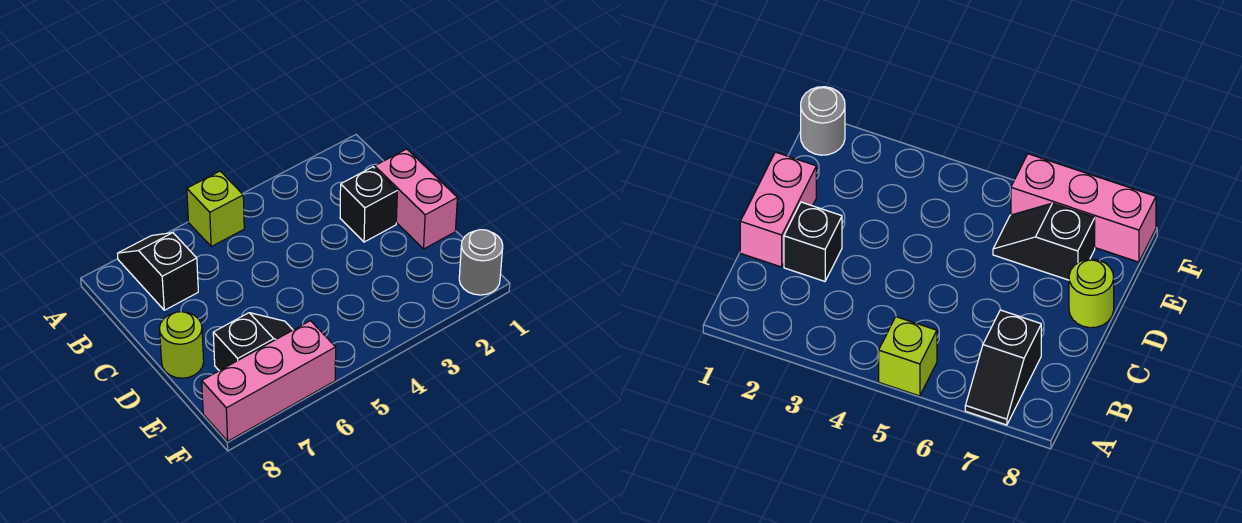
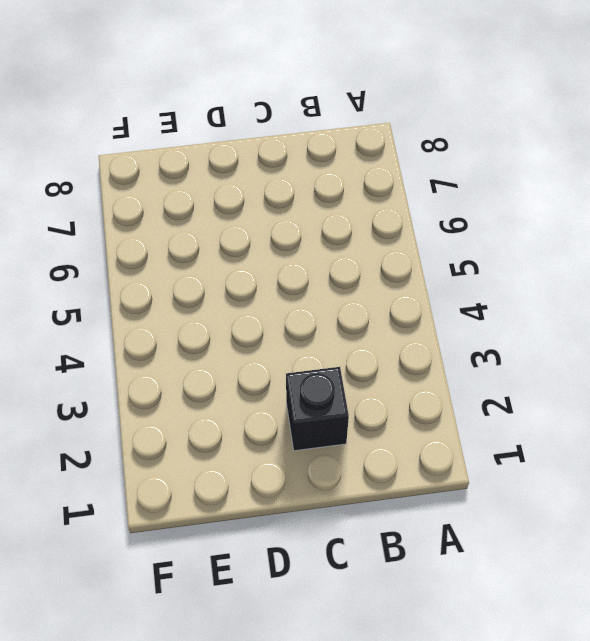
none -> lime 1x1 brick [187,171,244,246]
none -> black 1x2 slope [118,233,198,310]

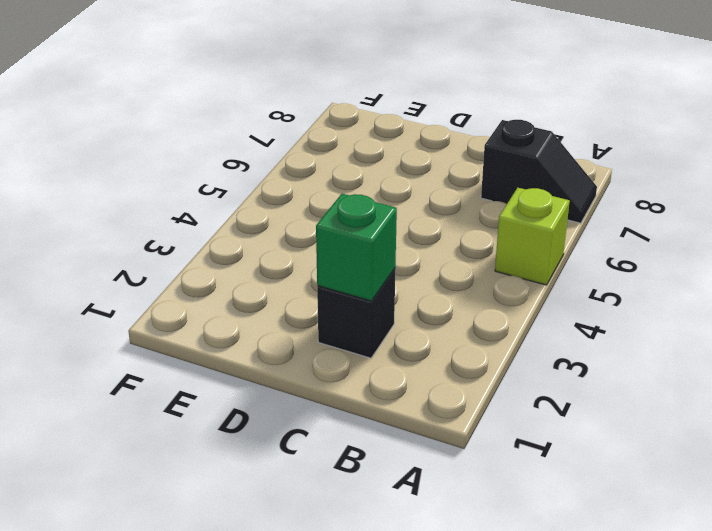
green 1x1 brick [316,194,397,301] -> none
none -> pink 1x2 brick [375,149,457,249]
none -> lime 1x1 round brick [159,312,204,378]

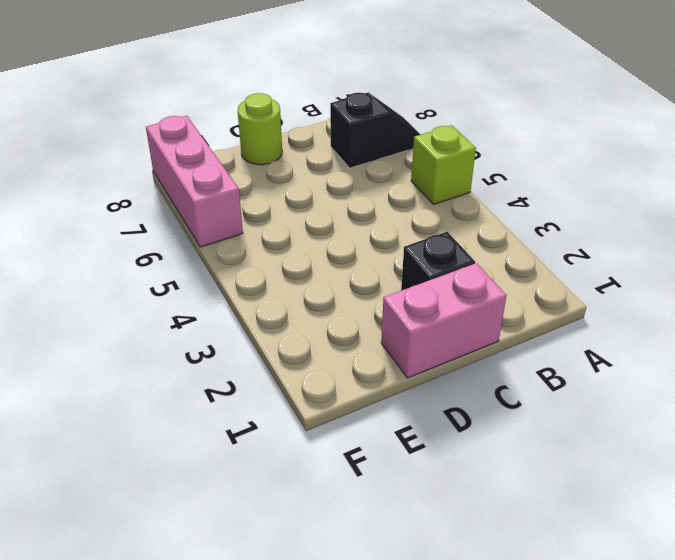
none -> black 1x2 slope [213,313,293,371]
none -> grey 1x1 round brick [459,230,503,295]

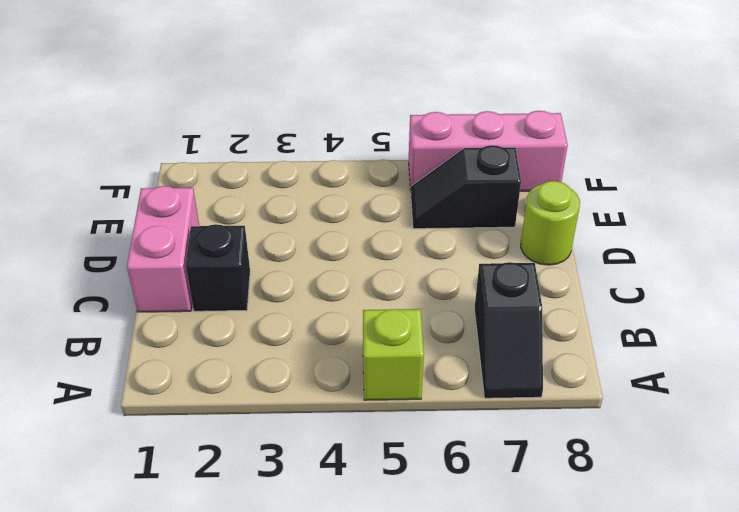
none -> grey 1x1 round brick [459,230,503,295]

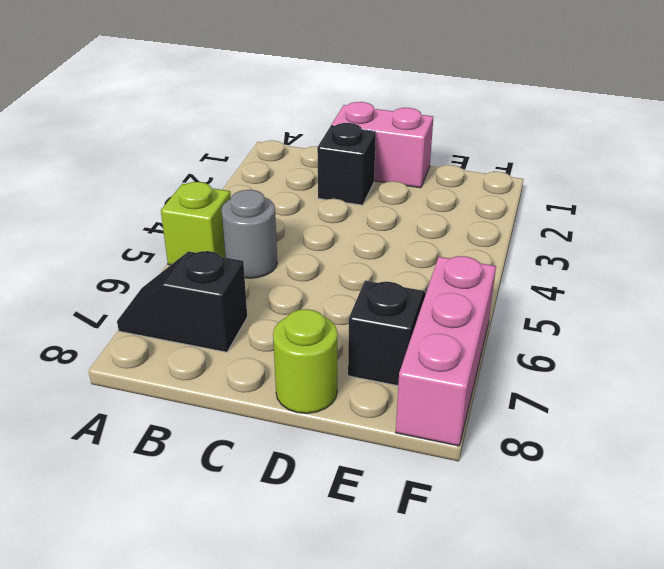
grey 1x1 round brick [221,190,277,278] -> grey 1x1 round brick moved to [459,230,503,295]

